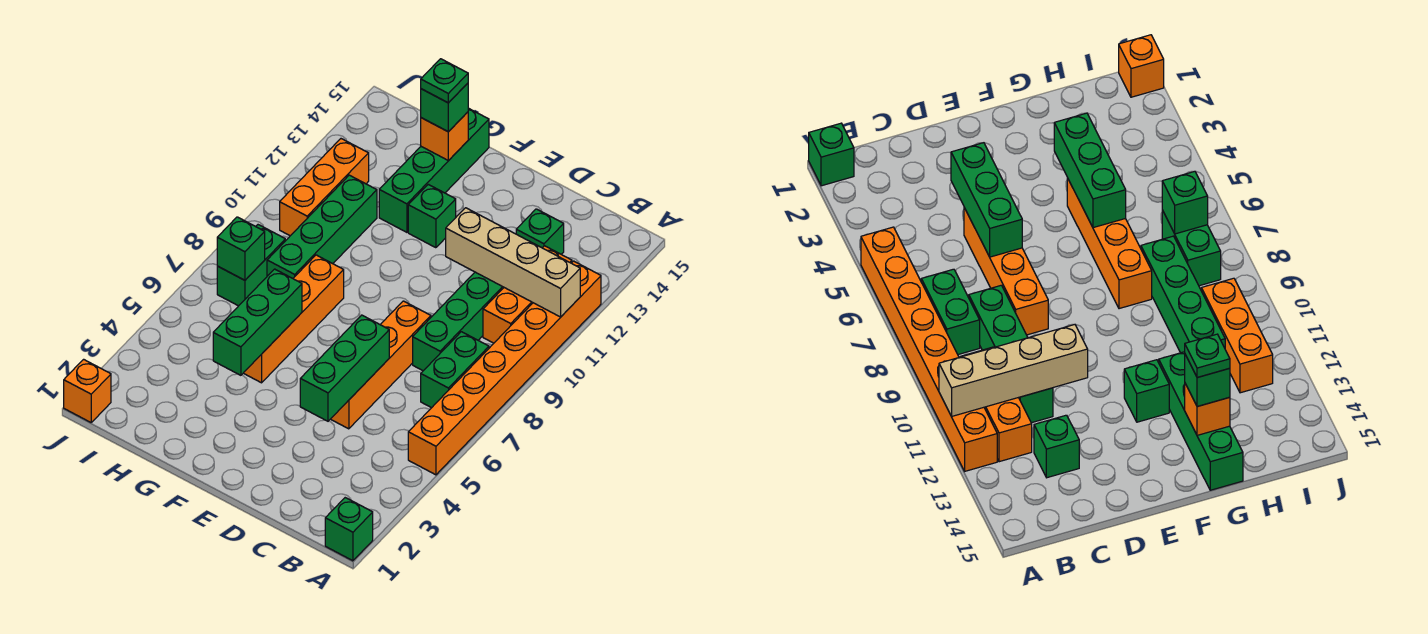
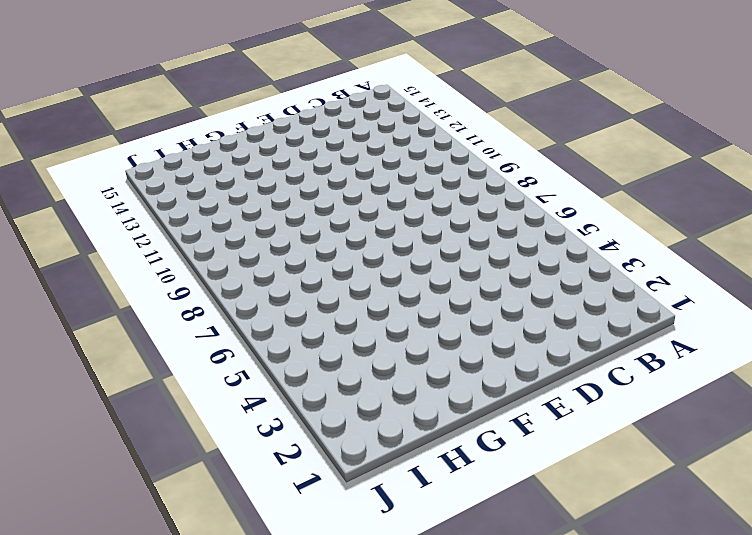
none -> green 1x1 brick [325,498,373,561]
none -> orange 1x8 brick [408,261,601,475]
none -> green 1x2 brick [421,332,489,408]

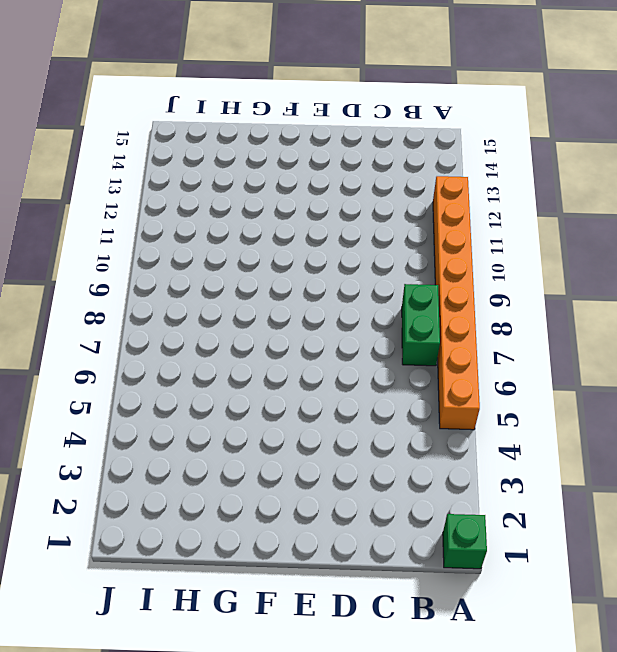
none -> orange 1x3 brick [483,246,572,343]
none -> green 1x4 brick [413,272,504,371]
none -> green 1x1 brick [516,209,564,254]

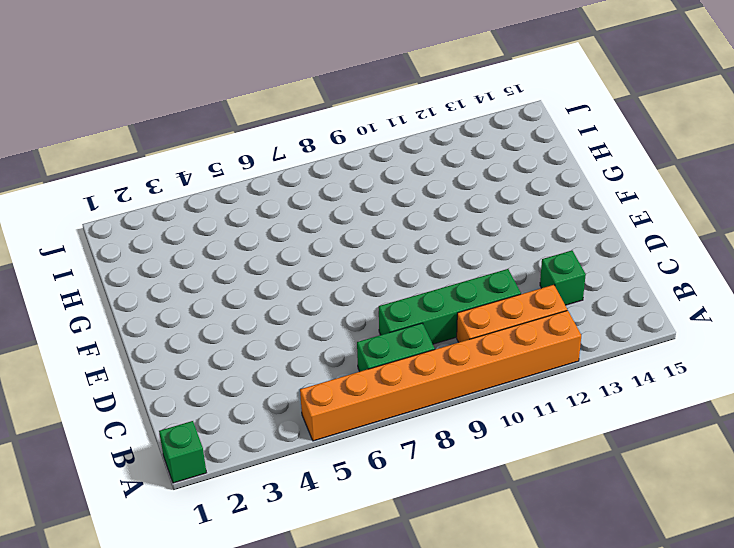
none -> orange 1x4 brick [331,301,431,429]
none -> green 1x1 brick [408,184,456,248]
none -> orange 1x4 brick [244,255,344,383]

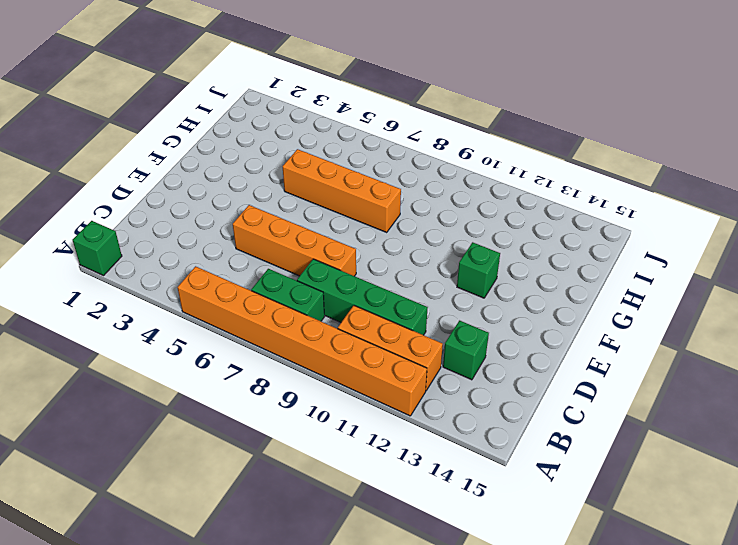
none -> green 1x4 brick [379,108,489,232]
none -> green 1x4 brick [267,175,377,278]
none -> green 1x2 brick [217,225,285,306]

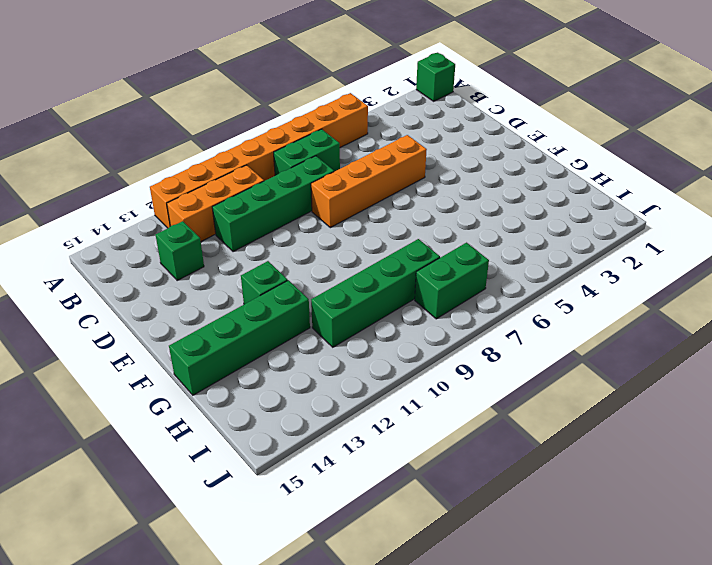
none -> orange 1x4 brick [244,255,344,383]
none -> orange 1x3 brick [280,139,369,236]
none -> orange 1x1 brick [64,359,111,422]

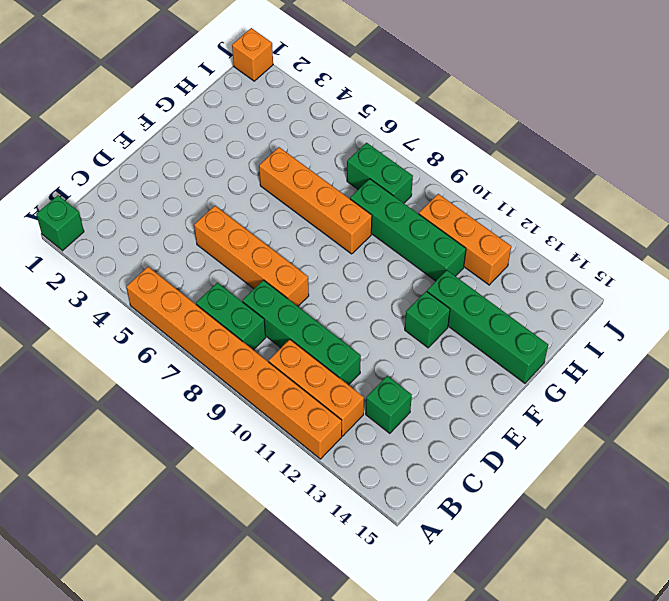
none -> tan 1x4 brick [446,208,580,317]
none -> green 1x3 brick [300,315,389,421]
none -> green 1x3 brick [213,269,302,375]

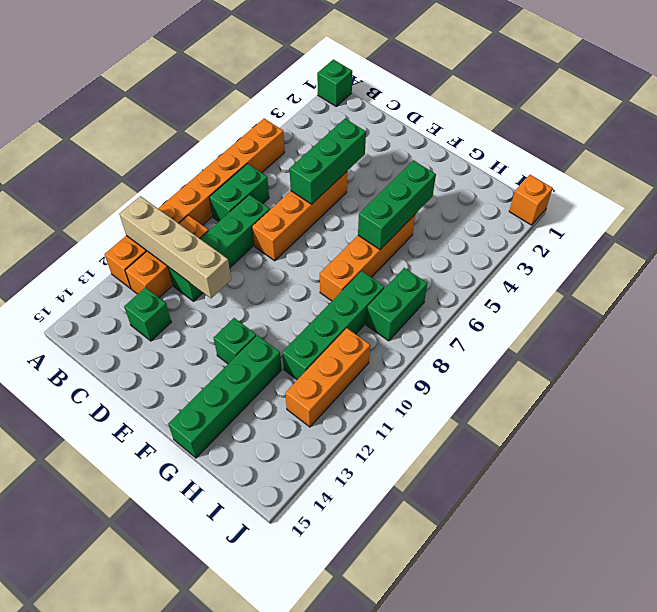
none -> orange 1x1 brick [421,112,468,161]
none -> green 1x1 brick [217,217,265,280]
none -> green 1x1 brick [421,83,468,132]

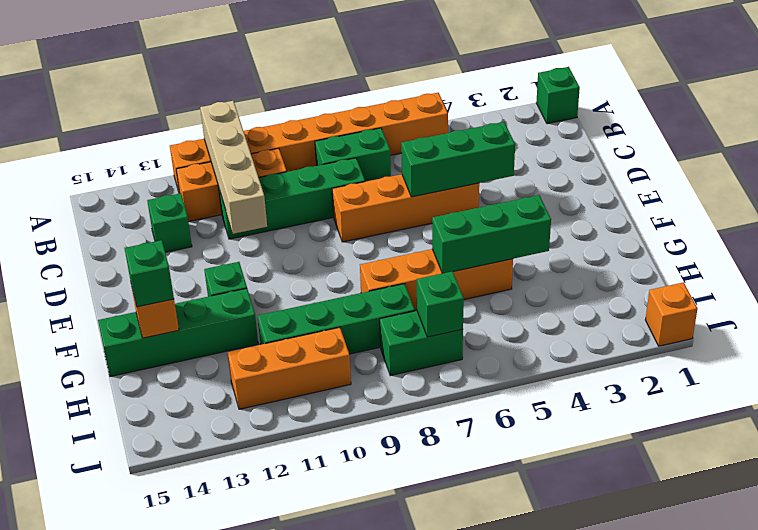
none -> green 1x1 plate [421,59,468,103]

